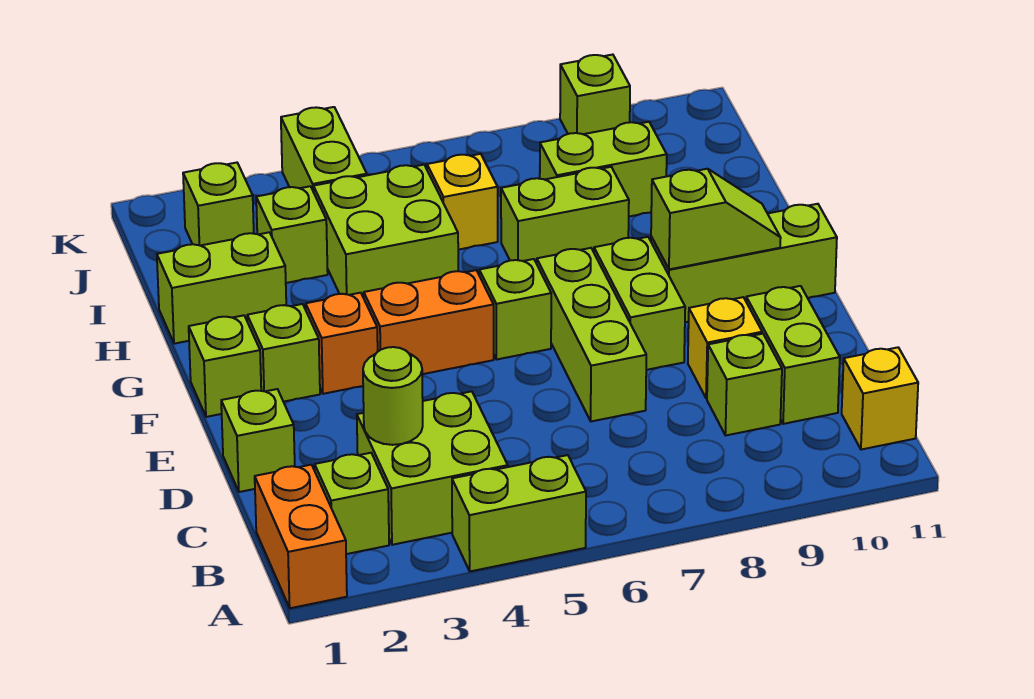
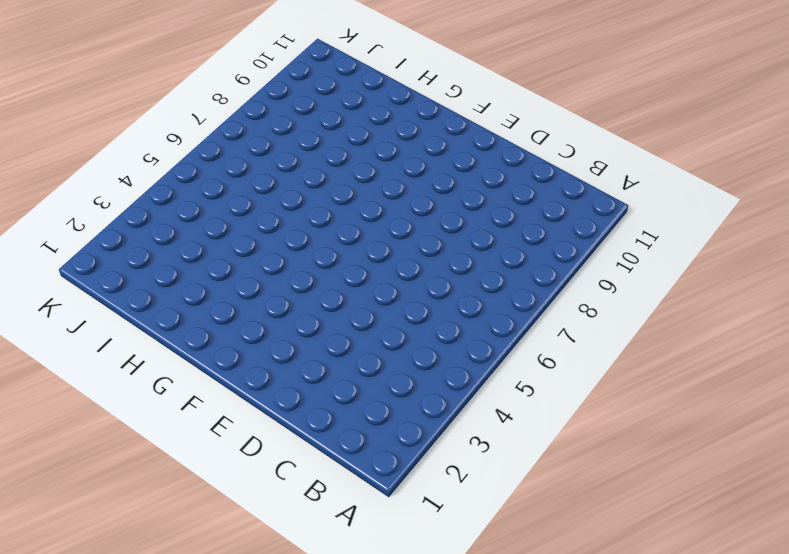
none -> orange 1x2 brick [255,465,347,608]
none -> lime 1x2 brick [452,455,586,571]
none -> lime 1x1 brick [315,453,389,554]

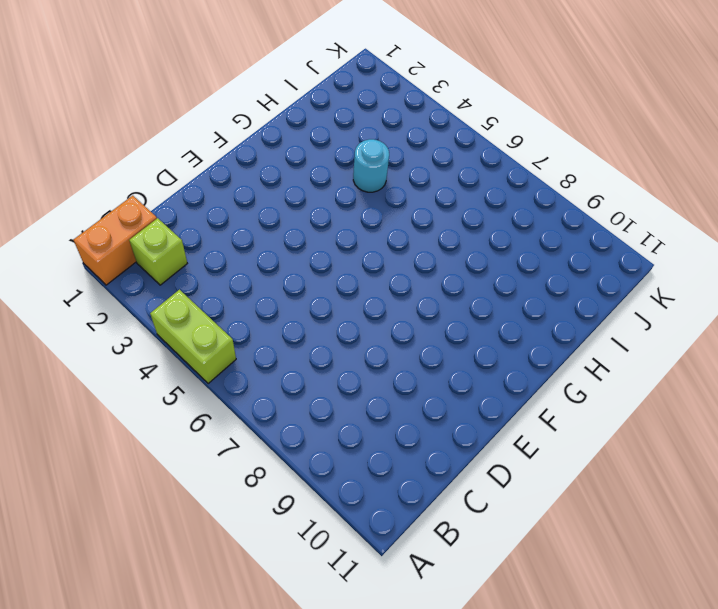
cyan 1x1 round brick [353,139,389,192] -> lime 2x2 brick [313,165,458,298]
none -> lime 2x2 brick [357,391,508,545]
none -> yellow 1x1 brick [842,347,918,450]
none -> lime 1x1 brick [707,334,782,435]

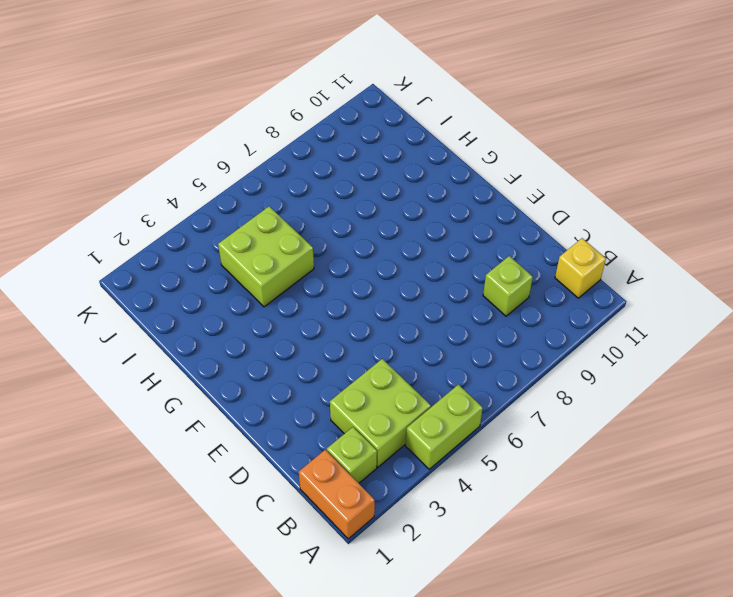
none -> lime 1x2 brick [746,286,840,424]
none -> lime 1x1 brick [221,389,295,492]
none -> lime 1x3 brick [537,248,646,421]

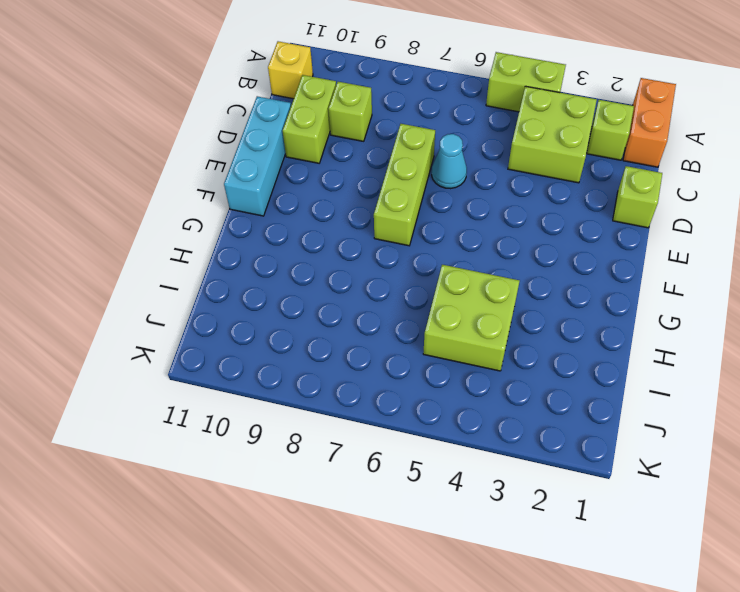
cyan 1x1 cone [432,134,467,189] -> none
cyan 1x3 brick [224,96,291,216] -> lime 1x3 brick [651,204,837,322]
none -> yellow 1x1 brick [688,297,762,398]
none -> lime 1x2 brick [594,237,685,370]
none -> lime 1x1 brick [189,315,261,417]

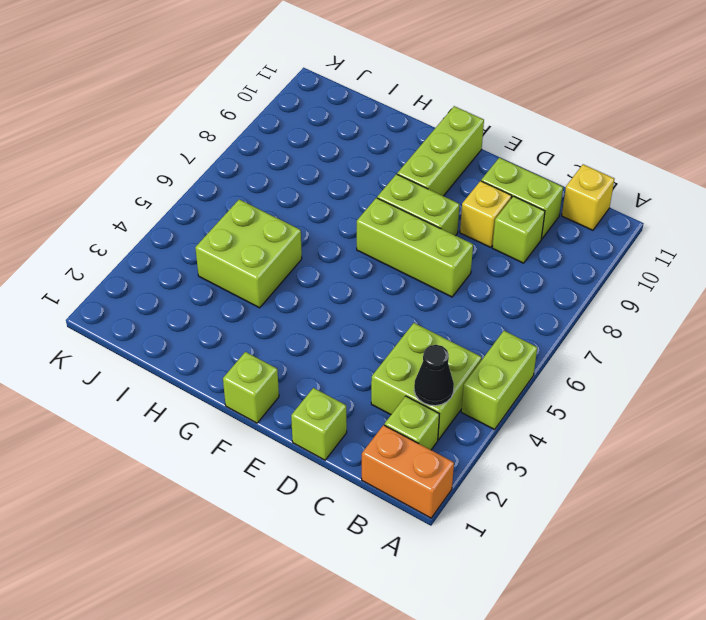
black 1x1 cone [414,345,454,406] -> none
none -> lime 1x1 brick [247,304,320,402]
none -> orange 1x1 brick [306,293,378,394]
none -> orange 1x2 brick [364,270,494,374]

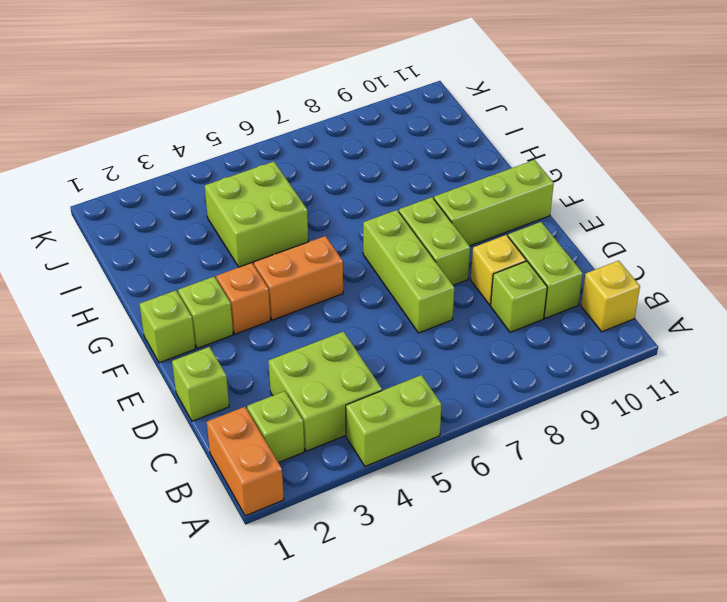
none -> lime 1x1 brick [479,259,551,359]
none -> lime 1x2 brick [157,232,286,344]
none -> lime 1x2 brick [501,167,629,263]

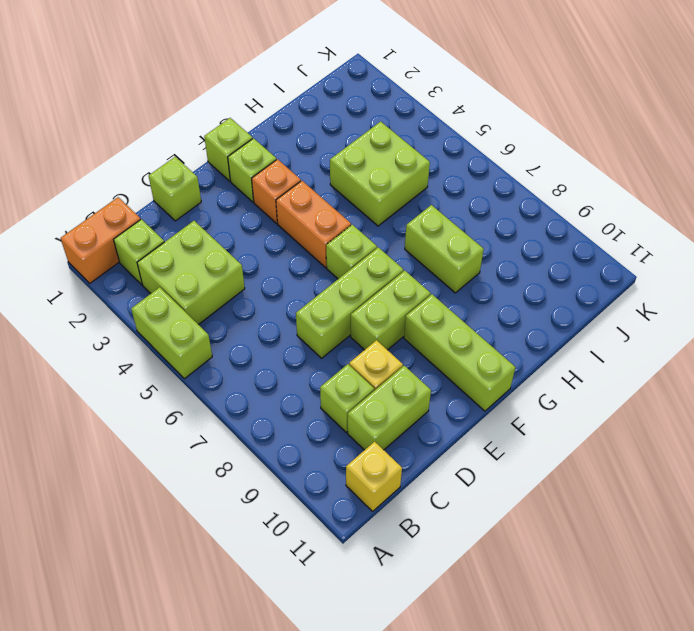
none -> lime 1x2 brick [157,232,286,344]
none -> lime 1x1 brick [256,186,328,283]
none -> yellow 1x1 brick [427,154,498,250]

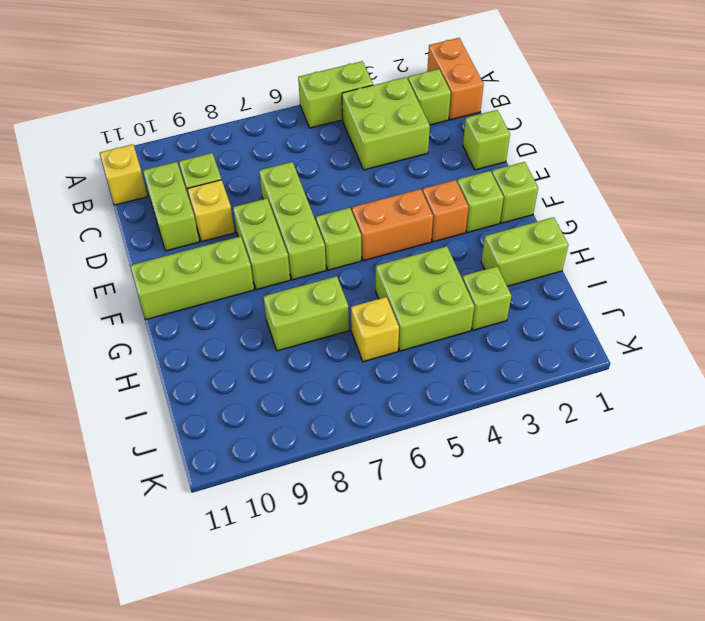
none -> lime 1x2 brick [540,122,667,217]
none -> lime 1x1 brick [183,163,254,246]
none -> lime 1x2 brick [281,107,367,192]

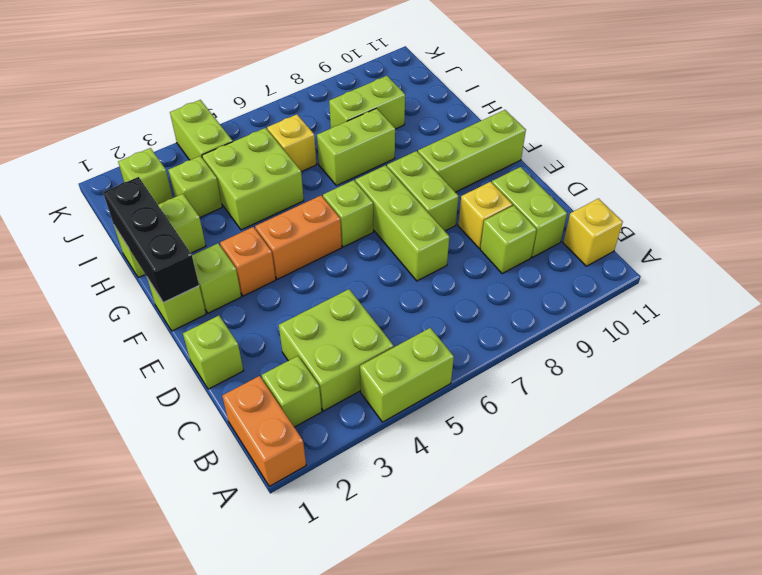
black 1x3 brick [103,177,199,303] -> none
none -> lime 1x1 brick [560,55,630,134]
none -> lime 1x1 round brick [363,347,423,445]
none -> lime 1x2 slope [651,169,781,269]

